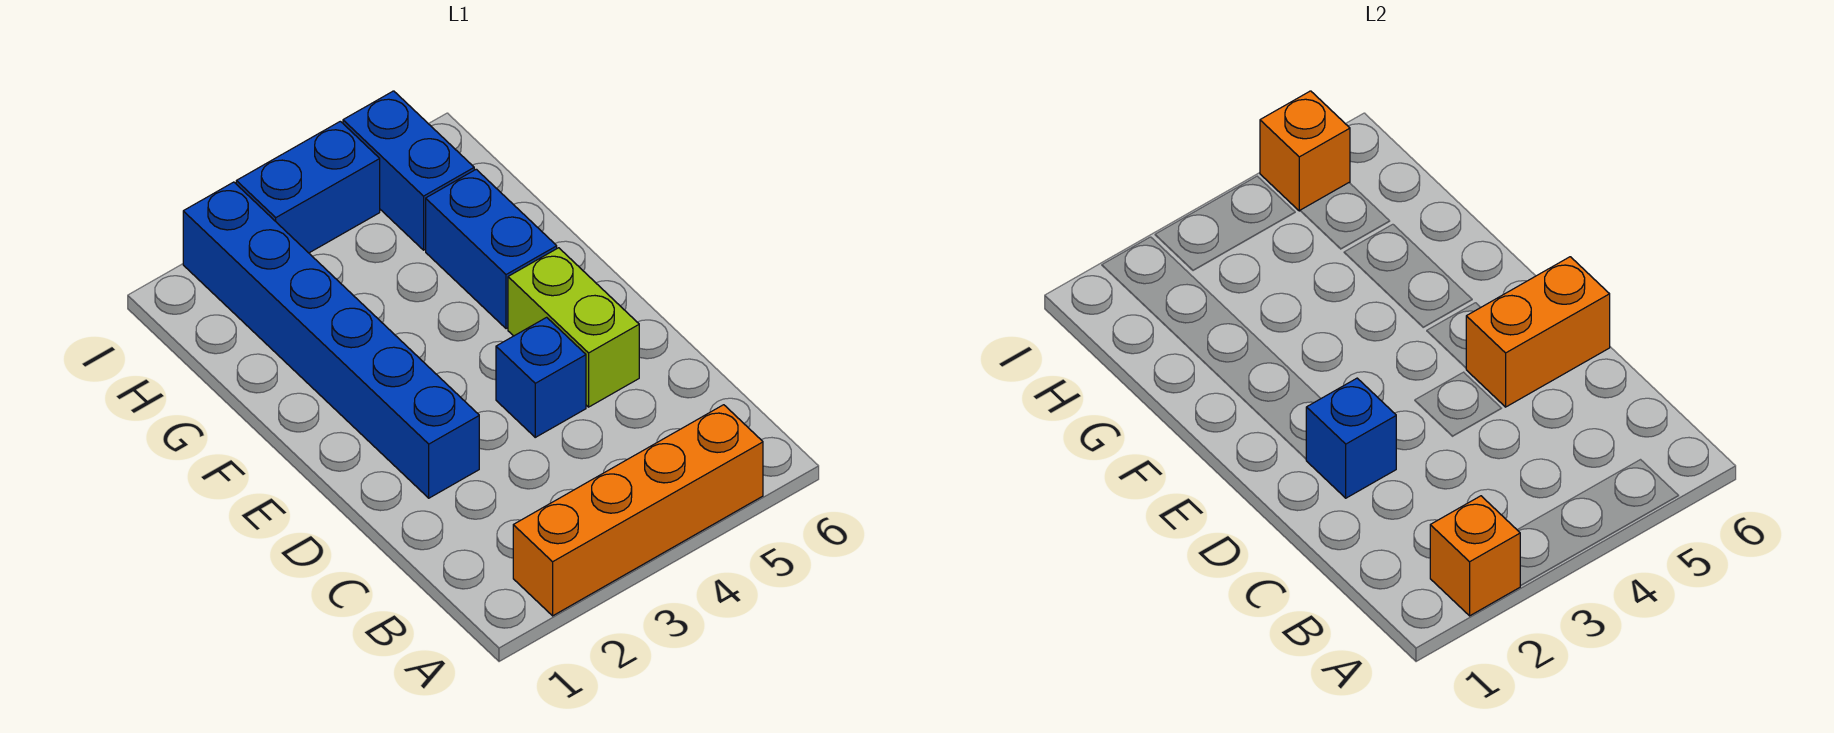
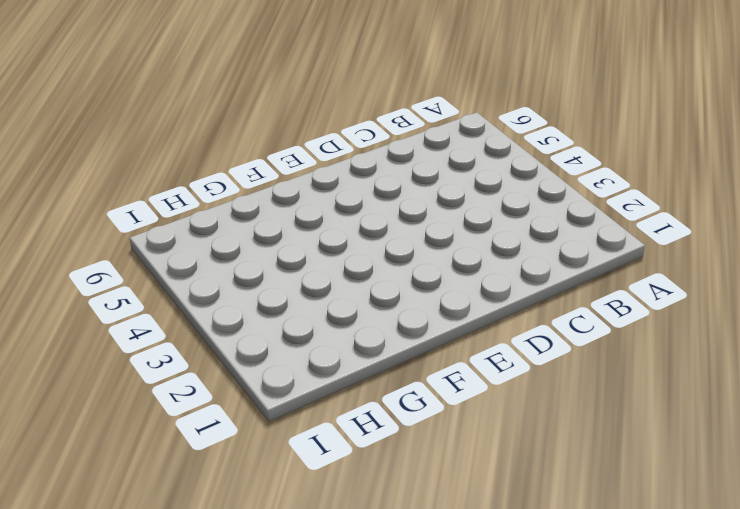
none -> orange 1x4 brick [513,405,763,616]
none -> blue 1x6 brick [183,182,479,498]

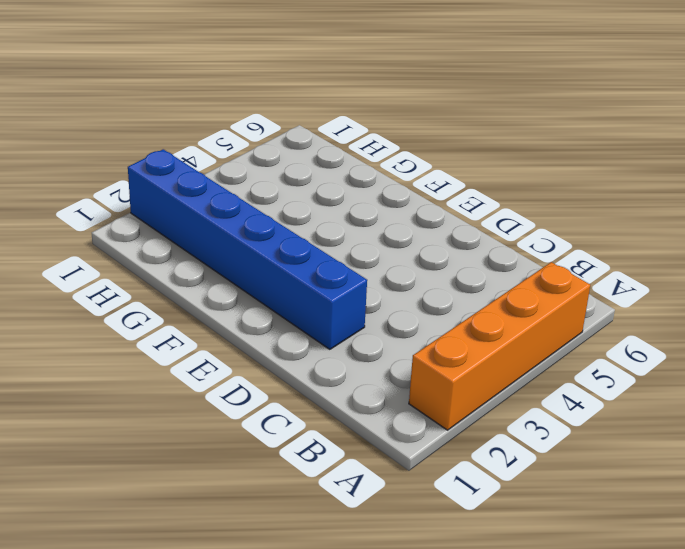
none -> blue 1x1 brick [496,317,586,437]
none -> lime 1x2 brick [508,248,639,407]

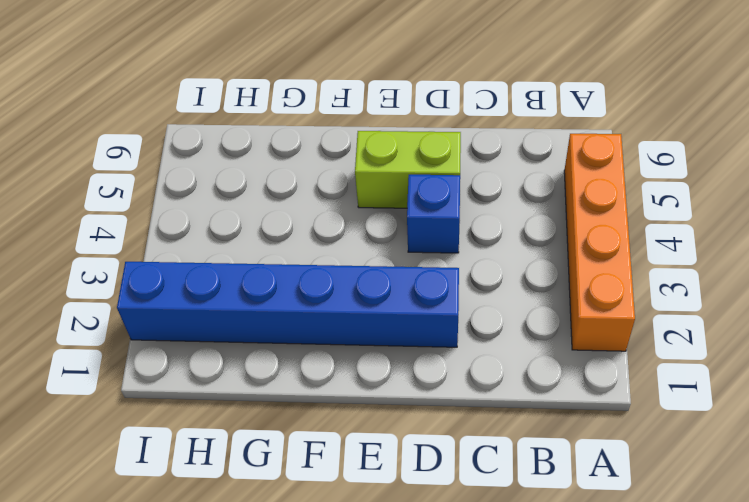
none -> blue 1x2 brick [426,169,557,329]
none -> blue 1x2 brick [343,91,474,250]

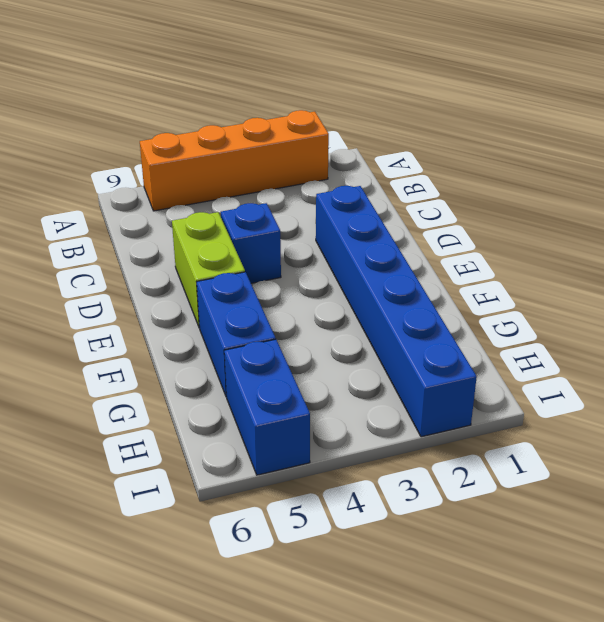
none -> blue 1x2 brick [236,121,380,253]
none -> orange 1x1 brick [1430,496,1520,616]

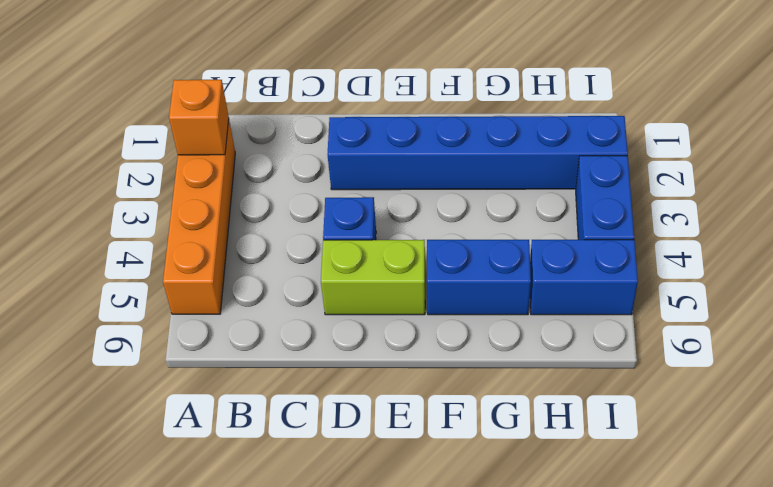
none -> blue 1x1 brick [1306,378,1396,498]
none -> orange 1x2 brick [1466,257,1610,407]

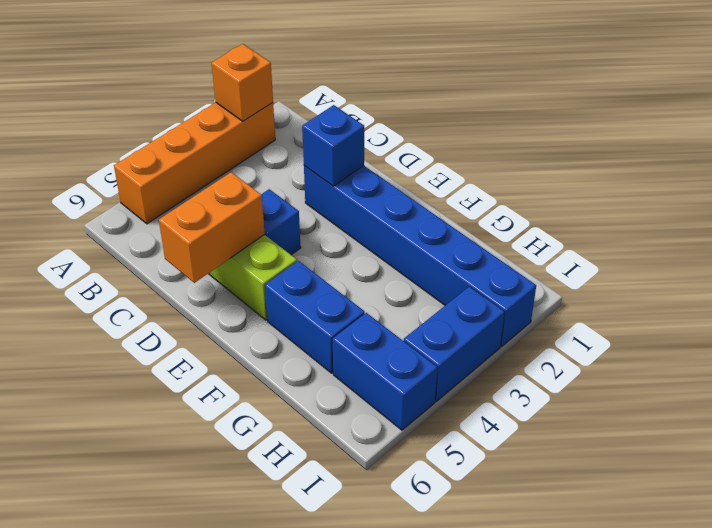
none -> orange 1x1 brick [1260,91,1350,211]

